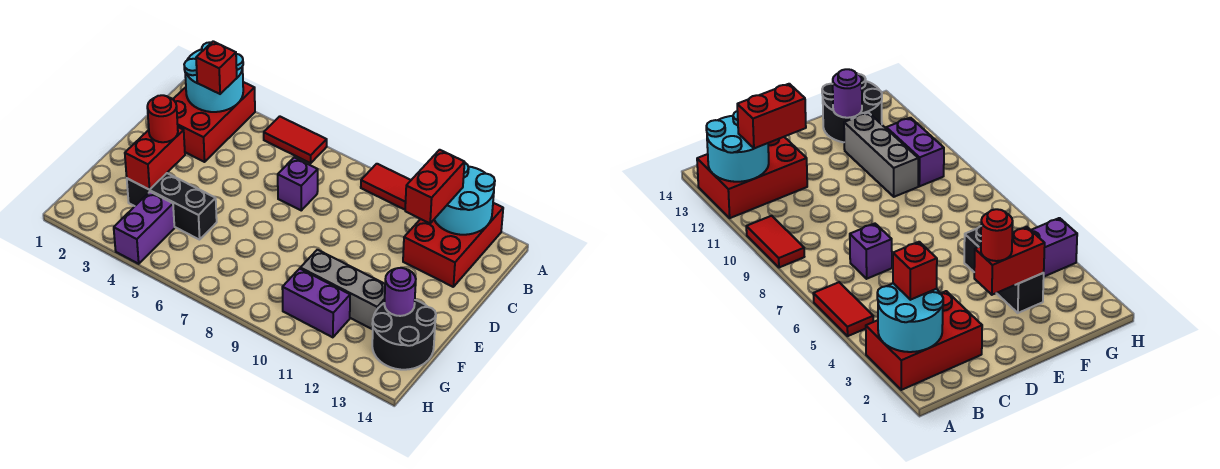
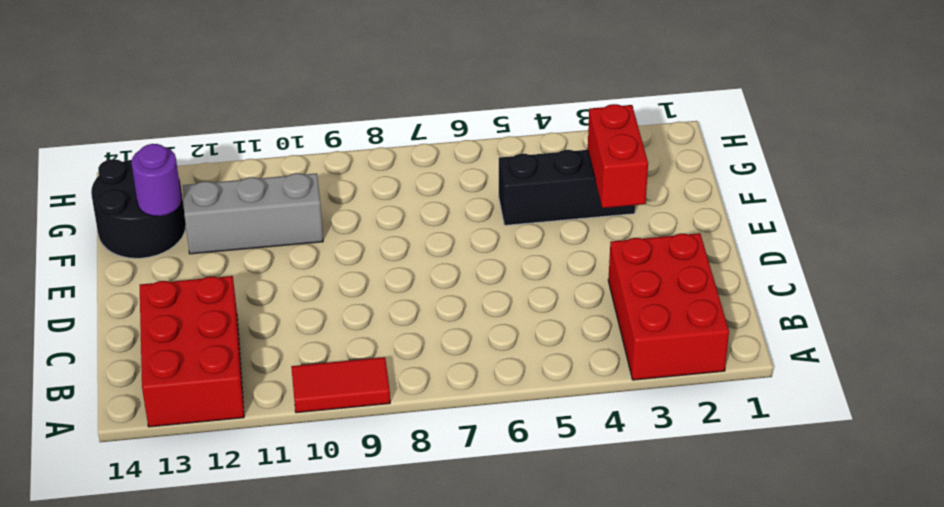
none -> red 1x2 tile [264,116,327,163]
none -> purple 1x1 brick [278,157,318,210]
none -> purple 1x2 brick [114,192,174,264]

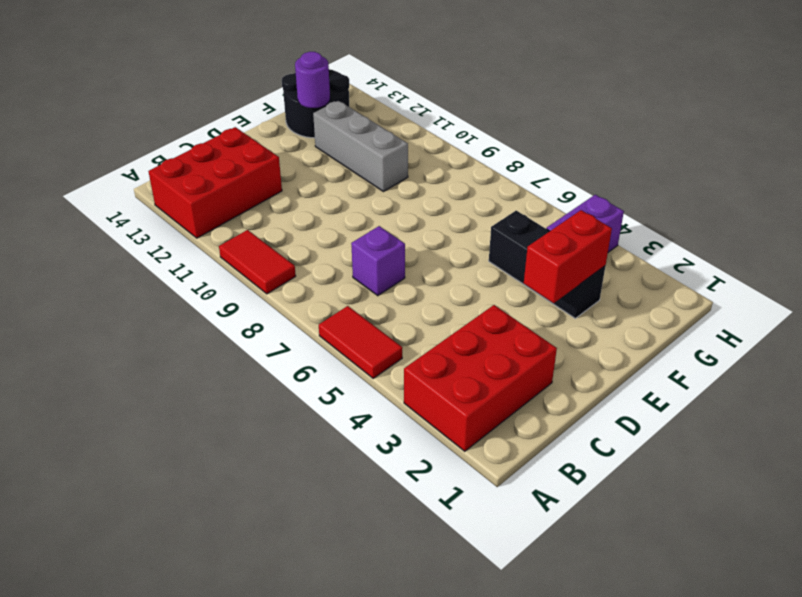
none -> purple 1x2 brick [282,269,350,337]
none -> cyan 2x2 round brick [184,42,243,112]
none -> cyan 2x2 round brick [434,163,495,235]

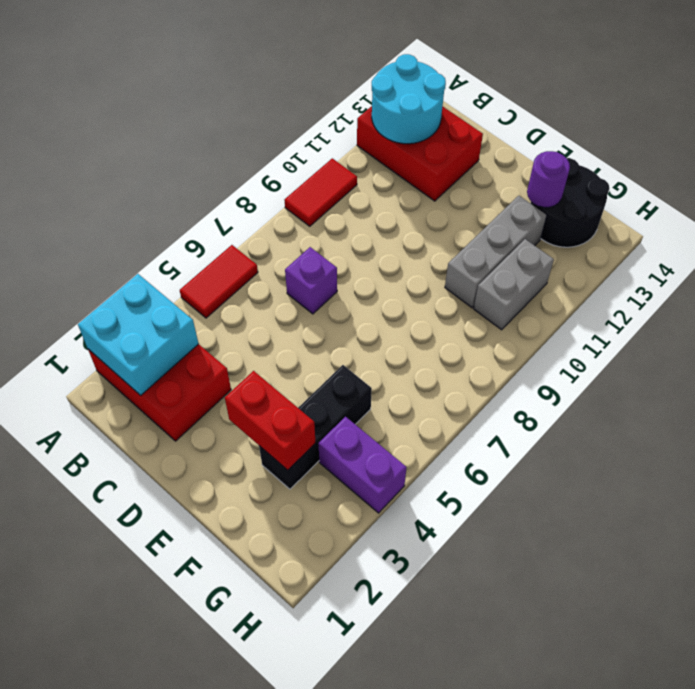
cyan 2x2 brick [78,274,199,395] -> cyan 2x2 round brick [184,42,243,112]
grey 1x2 brick [474,239,554,330] -> purple 1x2 brick [282,269,350,337]
none -> red 1x1 brick [196,41,237,94]
none -> red 1x2 brick [405,150,465,223]
none -> red 1x1 round brick [147,95,178,142]

